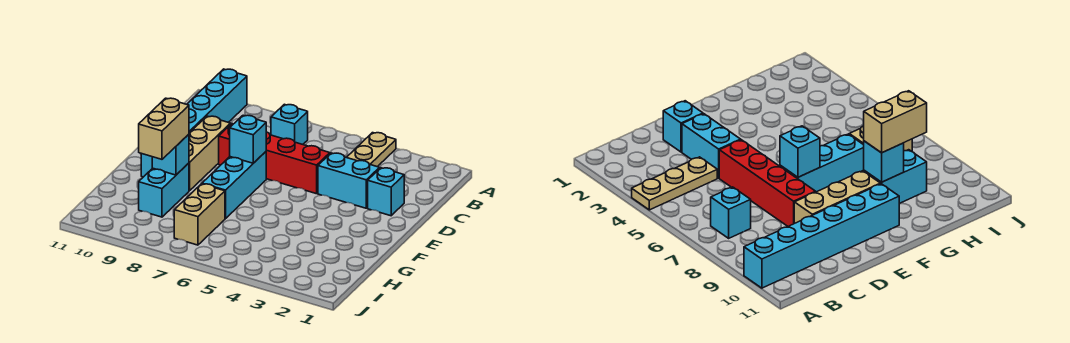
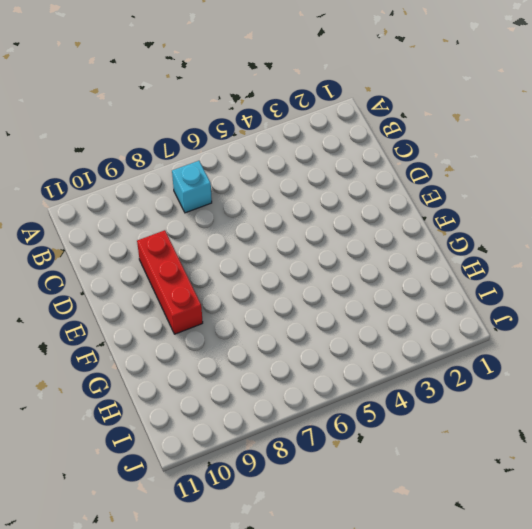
red 1x3 brick [137,230,203,334] -> tan 1x3 brick [189,116,231,191]
none -> tan 1x3 plate [347,133,396,167]
none -> cyan 1x6 brick [141,69,247,177]
none -> cyan 1x1 brick [368,168,404,216]

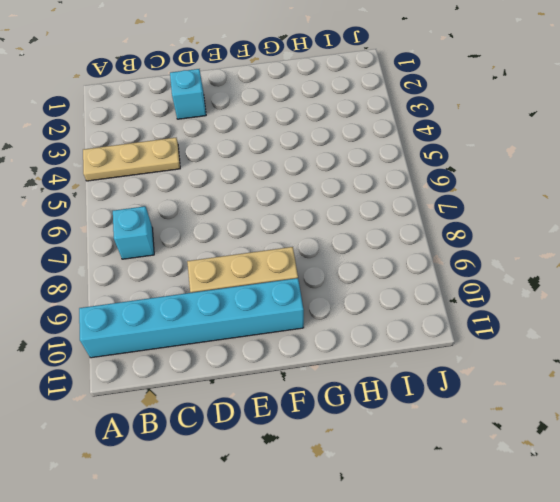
none -> cyan 1x2 brick [318,153,380,208]
none -> red 1x4 brick [219,124,330,194]
none -> cyan 1x3 brick [202,152,266,219]

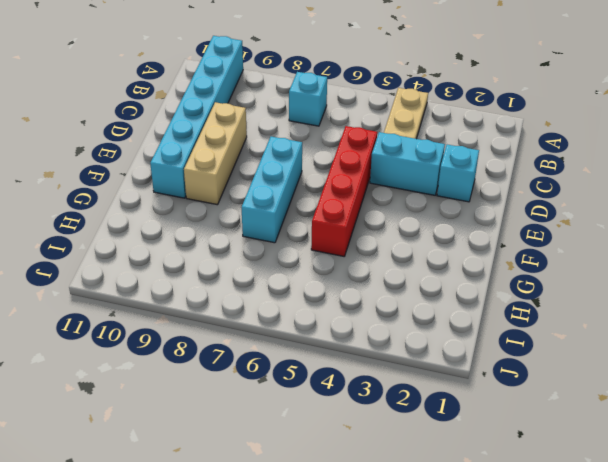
red 1x4 brick [311,126,377,256] -> red 1x4 brick turned to [219,124,330,194]
none -> cyan 1x2 brick [139,163,189,217]
none -> tan 1x2 brick [174,184,225,245]
none -> cyan 1x1 brick [230,115,266,163]

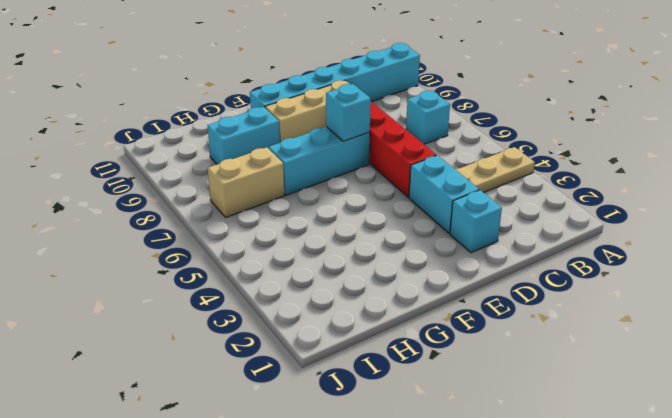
none -> cyan 1x1 brick [152,134,189,175]
none -> tan 1x2 brick [139,98,189,159]

